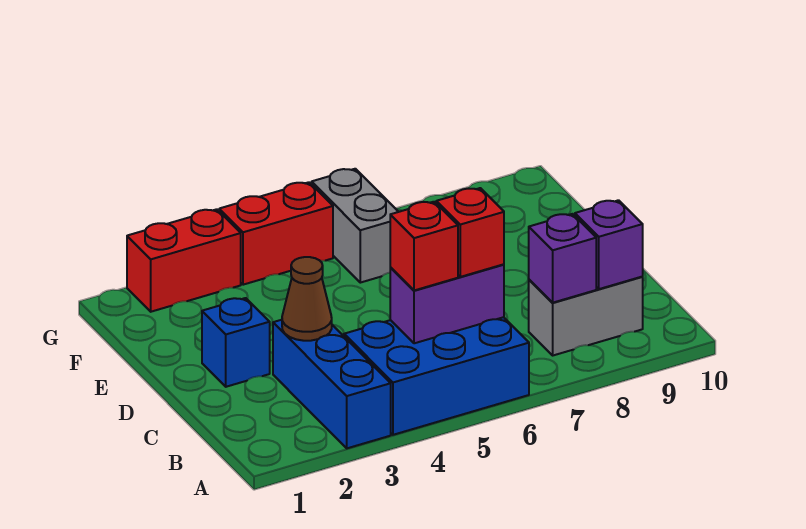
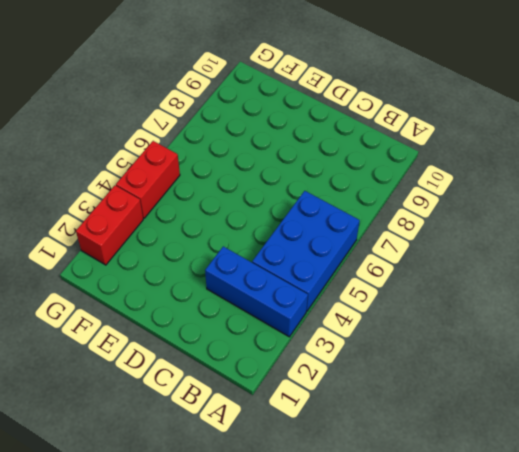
none -> grey 1x2 brick [529,277,643,355]
none -> blue 1x1 brick [202,298,270,387]
none -> grey 1x2 brick [312,169,398,283]

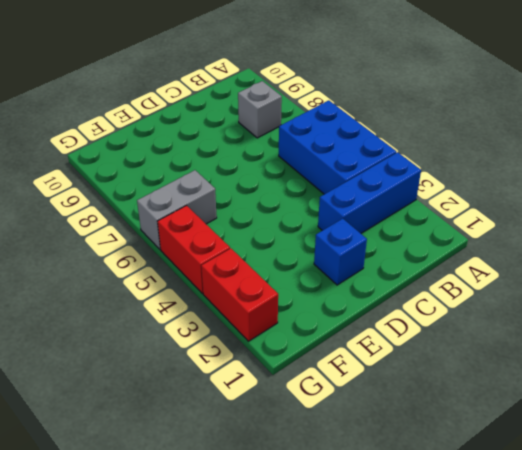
grey 1x1 brick [238,81,282,138] -> grey 1x2 brick [529,277,643,355]
none -> purple 1x2 brick [390,264,504,343]
none -> purple 1x1 brick [529,214,596,303]
none -> purple 1x1 brick [575,200,643,289]

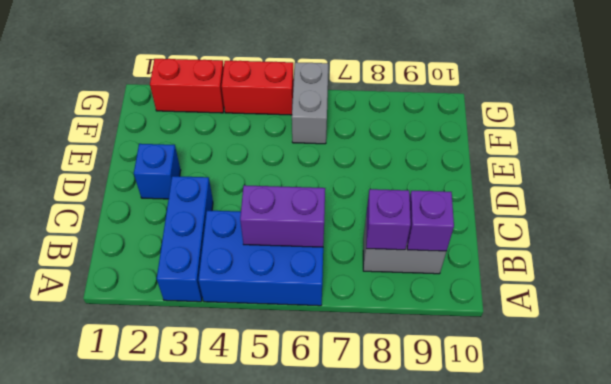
none -> brown 1x1 cone [282,257,332,341]
none -> red 1x1 brick [390,202,458,290]
none -> red 1x1 brick [436,188,504,277]

